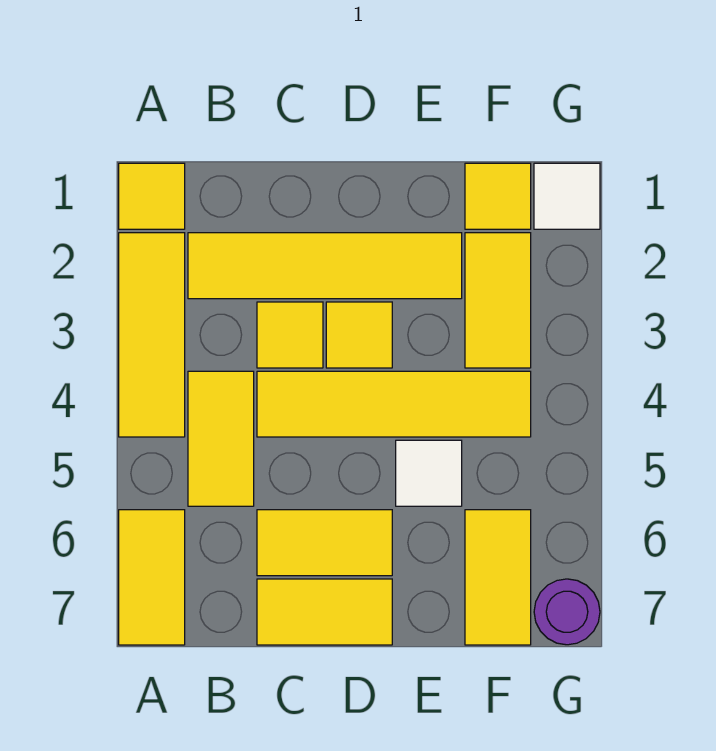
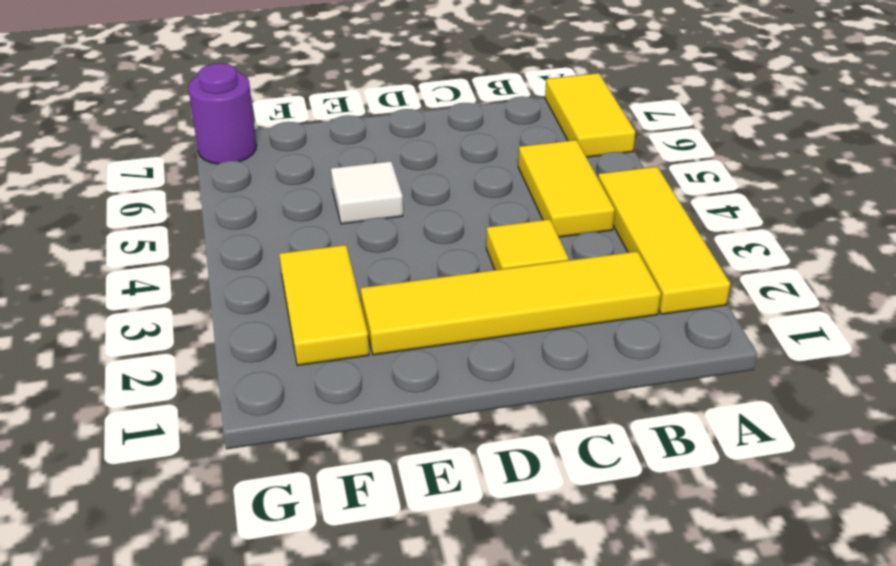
none -> yellow 1x1 tile [119,163,185,229]
none -> yellow 1x4 tile [257,371,531,437]
none -> yellow 1x2 tile [257,510,392,576]

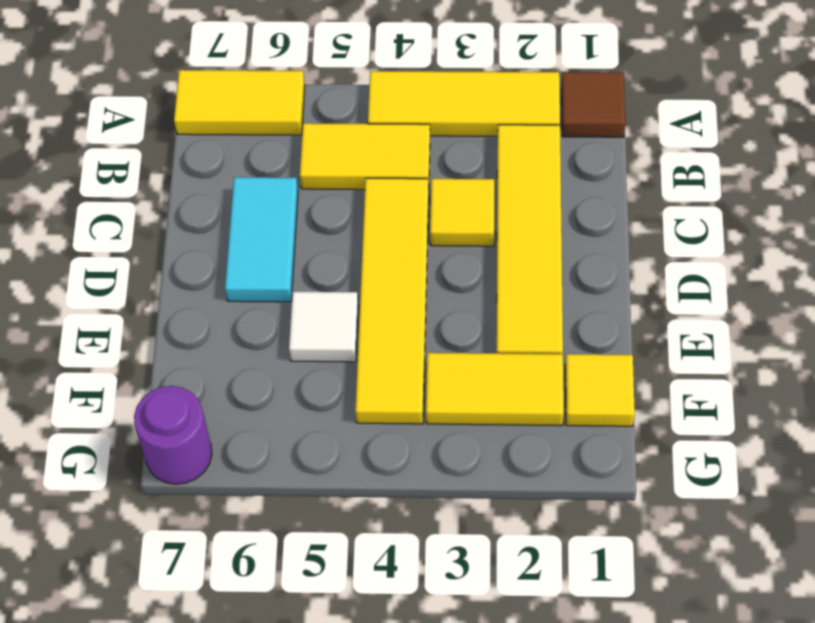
brown 1x1 tile [562,72,625,137] -> yellow 1x1 tile [119,163,185,229]
cyan 1x2 tile [225,177,298,302] -> yellow 1x2 tile [257,510,392,576]
none -> yellow 1x2 tile [257,579,392,645]
none -> yellow 1x1 tile [326,302,392,368]
none -> yellow 1x2 tile [465,510,531,645]

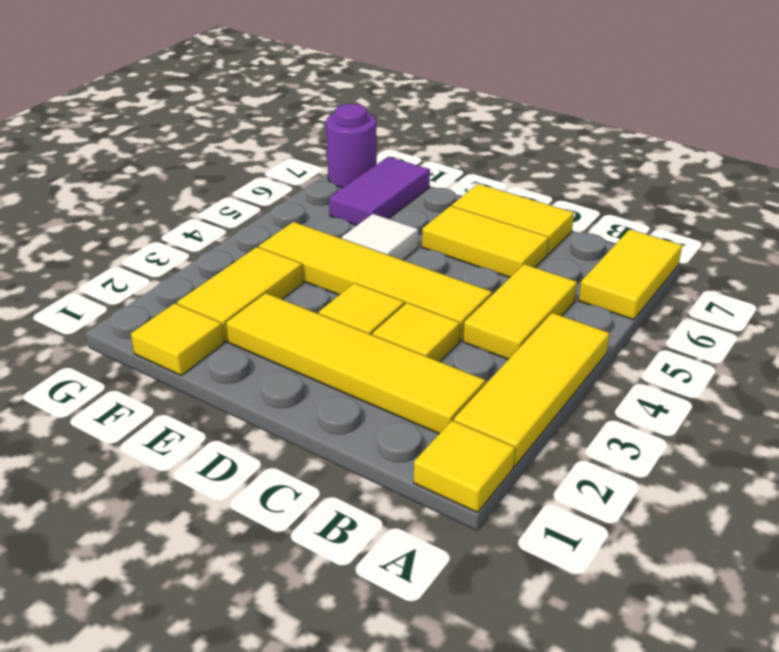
purple 1x2 tile [329,157,430,225] -> yellow 1x2 tile [465,510,531,645]
none -> white 1x1 tile [534,163,600,229]

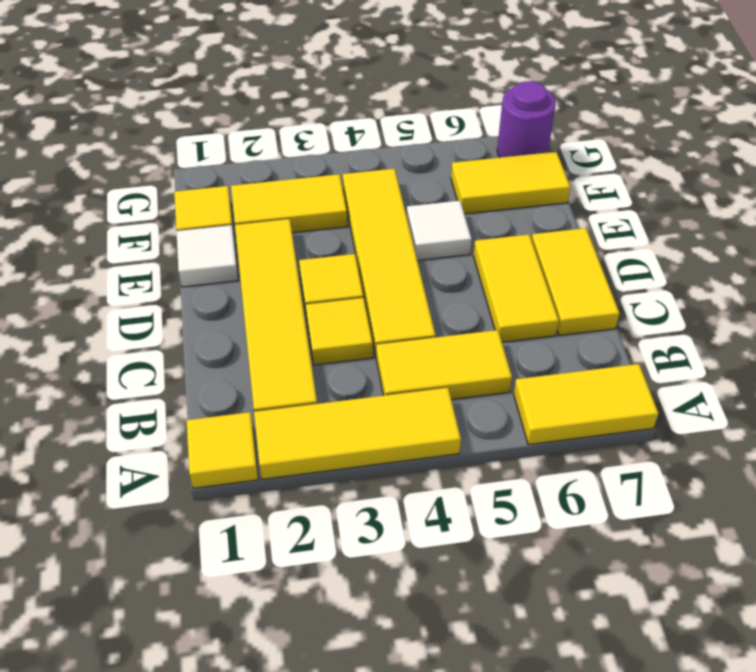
white 1x1 tile [176,225,238,287] -> white 1x1 tile moved to [534,163,600,229]

